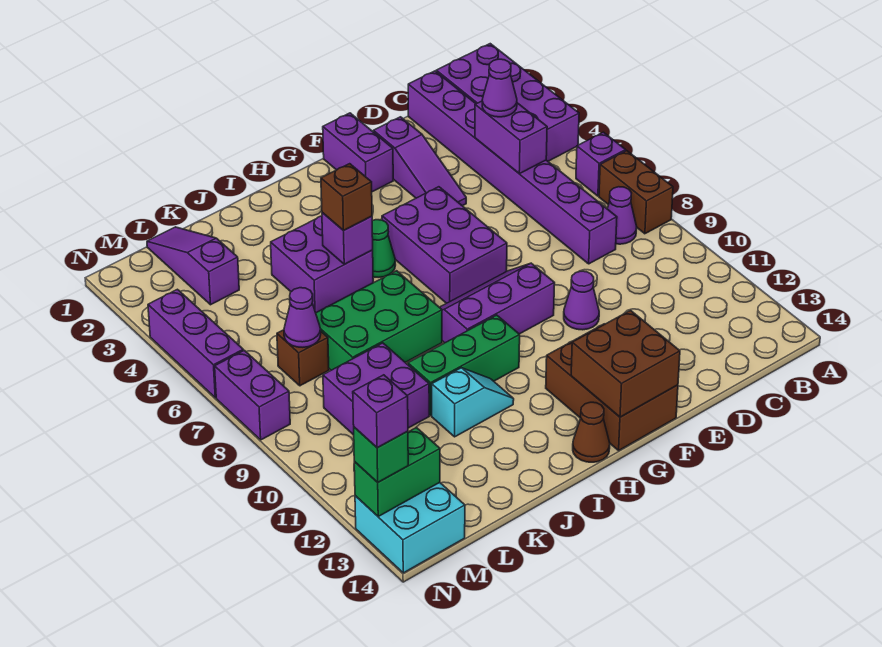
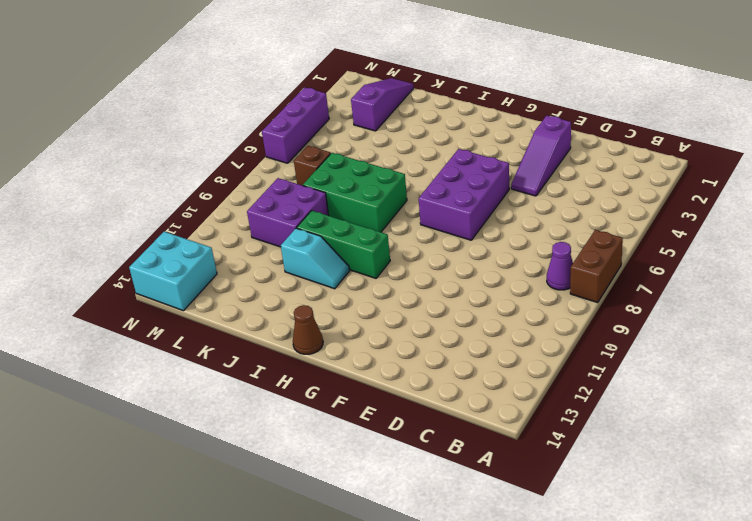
none -> purple 2x4 brick [436,44,579,161]
none -> purple 1x1 brick [576,132,626,196]
none -> purple 1x8 brick [408,71,617,264]
none -> purple 1x1 cone [564,271,599,330]

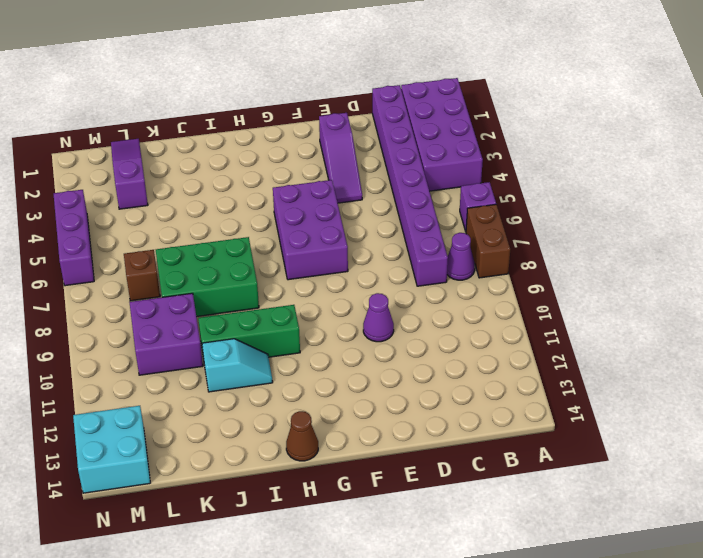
none -> purple 1x2 brick [323,113,393,192]
none -> purple 2x3 slope [440,263,555,343]
none -> brown 2x3 brick [546,324,678,450]
none -> green 1x1 cone [372,220,395,278]

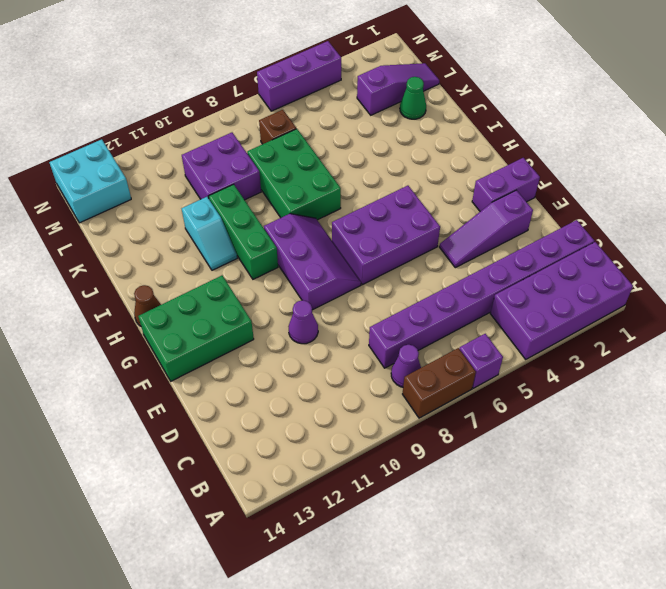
green 2x3 brick [138,276,254,381] -> brown 2x3 brick [546,324,678,450]
green 1x1 cone [400,77,426,119] -> green 1x1 cone moved to [372,220,395,278]
none -> purple 2x2 brick [271,216,373,313]
none -> purple 1x2 brick [215,350,290,440]
none -> purple 1x2 brick [475,101,547,174]
none -> brown 2x2 brick [571,310,680,417]

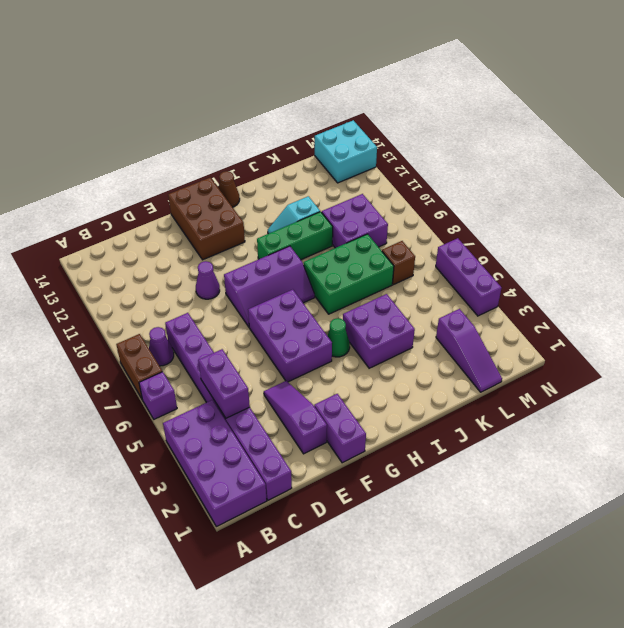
none -> purple 1x2 brick [215,350,290,440]
none -> brown 2x2 brick [571,310,680,417]
none -> purple 1x1 brick [322,213,373,264]
none -> purple 1x1 cone [284,288,321,347]

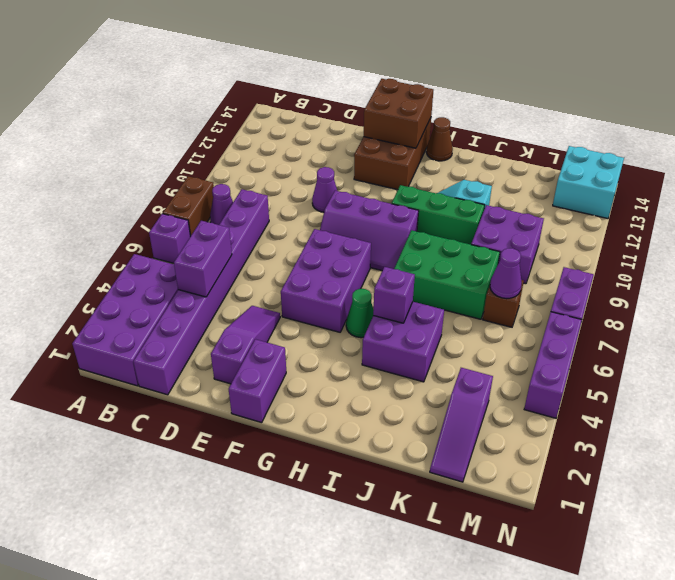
none -> green 1x2 brick [354,427,440,516]
none -> purple 1x1 cone [482,59,517,117]
none -> brown 1x1 brick [321,164,372,231]
none -> green 1x1 brick [354,427,408,482]

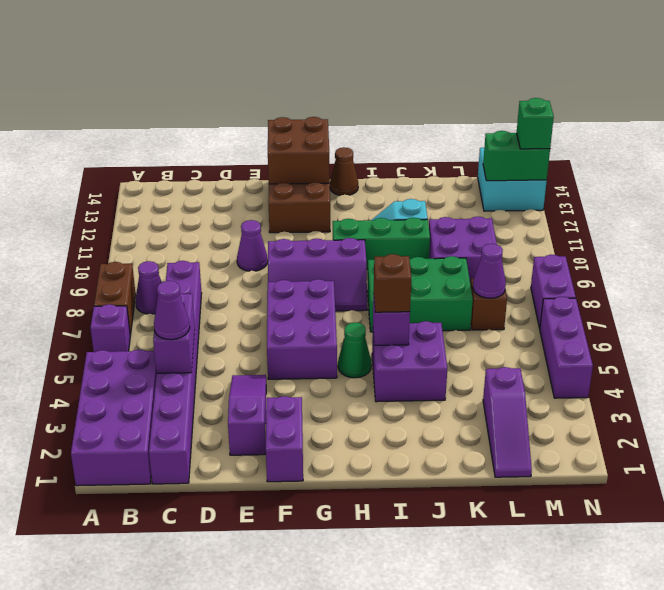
none -> purple 1x1 brick [353,375,408,448]

